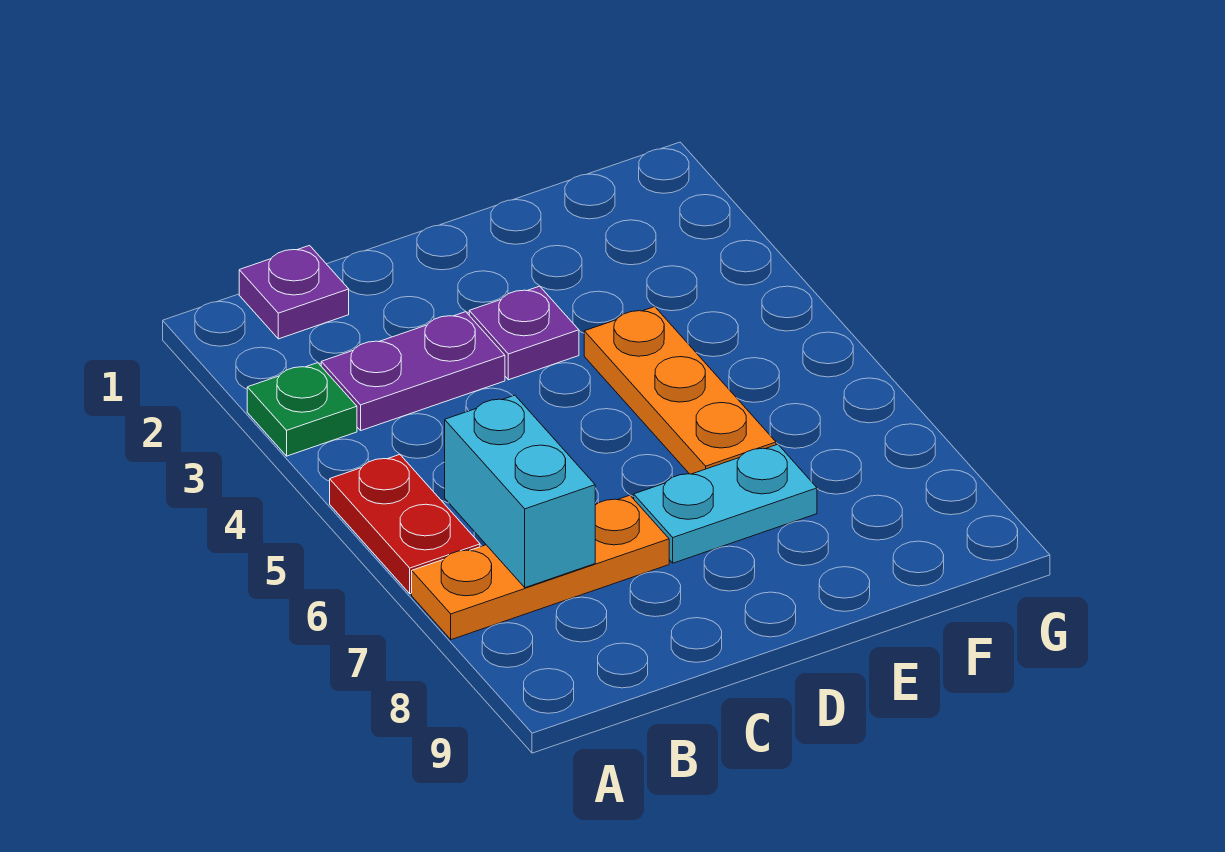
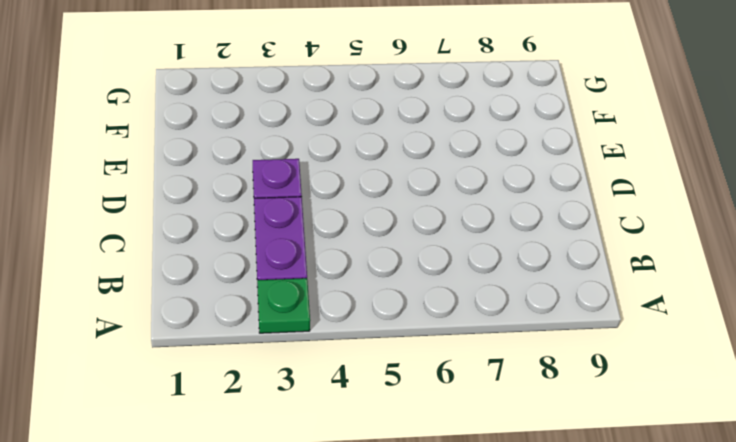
none -> red 1x2 plate [330,455,480,594]
none -> orange 1x3 plate [412,495,669,640]

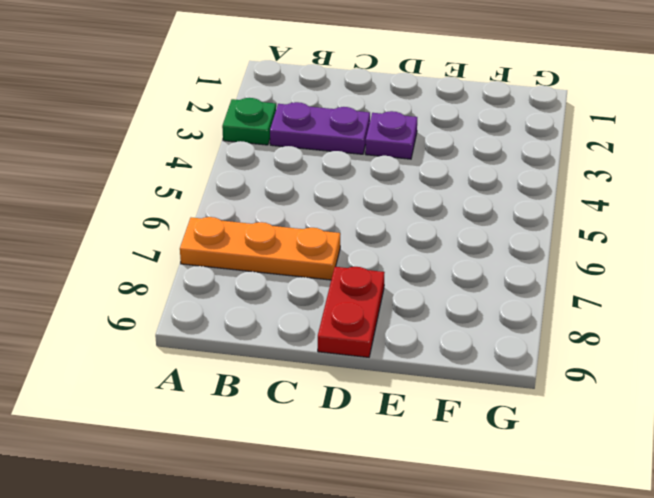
red 1x2 plate [318,267,385,357] -> red 1x2 plate moved to [330,455,480,594]
none -> purple 1x1 plate [239,246,349,339]
none -> cyan 1x2 plate [634,444,817,563]

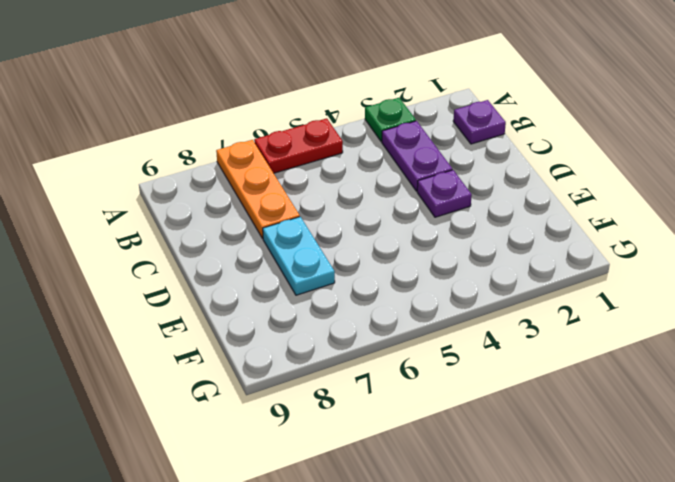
none -> orange 1x3 plate [584,307,776,474]
none -> cyan 1x2 brick [445,395,595,588]

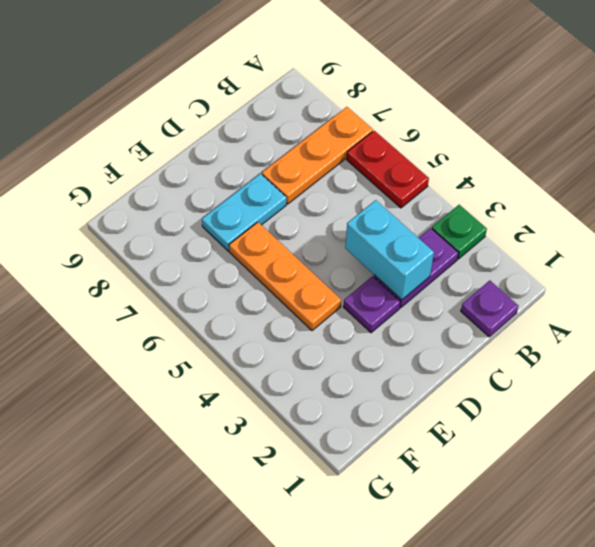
cyan 1x2 brick [345,200,434,300] -> cyan 1x2 brick moved to [445,395,595,588]

